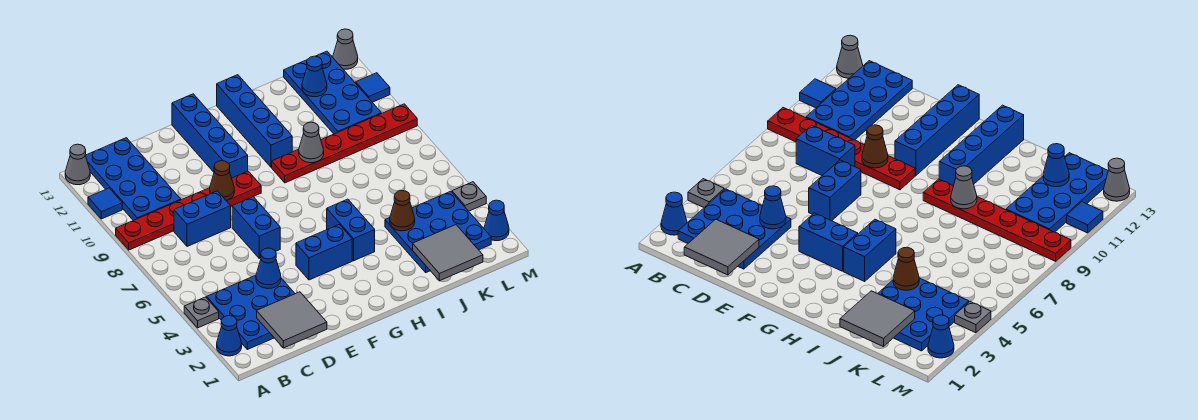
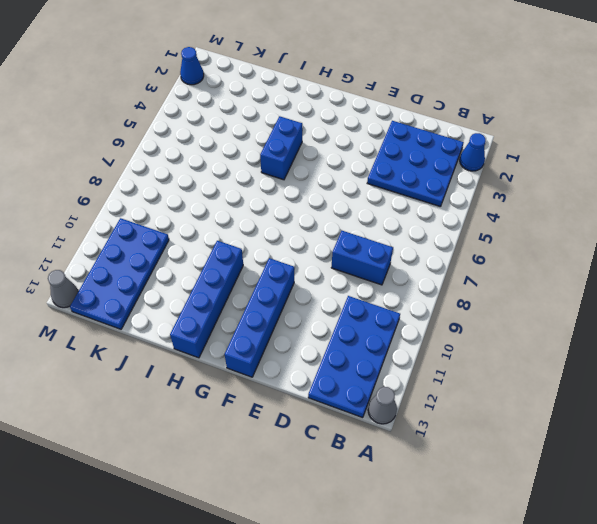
none -> grey 1x1 plate [184,297,219,328]
none -> red 1x6 plate [116,171,261,250]
none -> blue 1x1 tile [88,188,122,219]

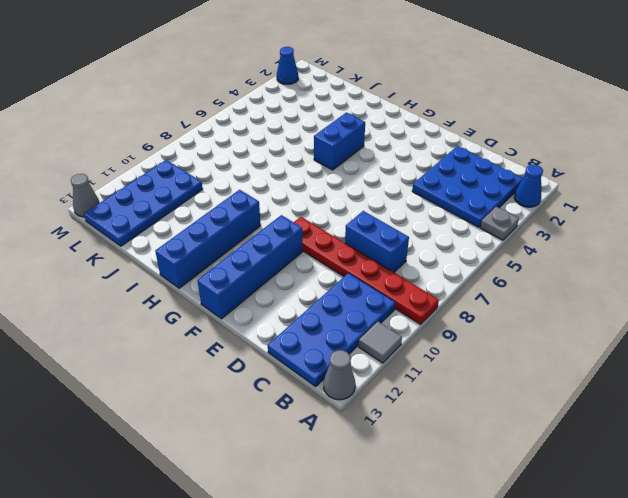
grey 1x1 tile [359,322,402,363] -> blue 1x1 tile [88,188,122,219]
none -> blue 1x2 brick [232,197,280,258]
none -> blue 1x2 brick [296,224,352,280]
none -> red 1x6 plate [272,104,417,183]

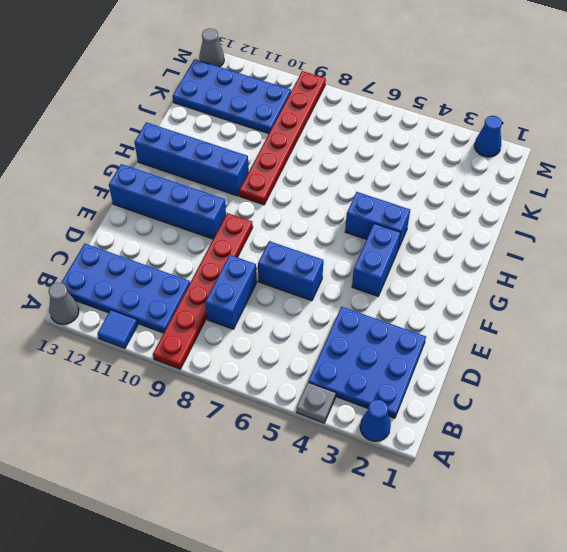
none -> blue 3x3 plate [385,191,491,272]
none -> grey 1x1 plate [452,182,486,211]
none -> blue 1x1 tile [356,73,390,102]

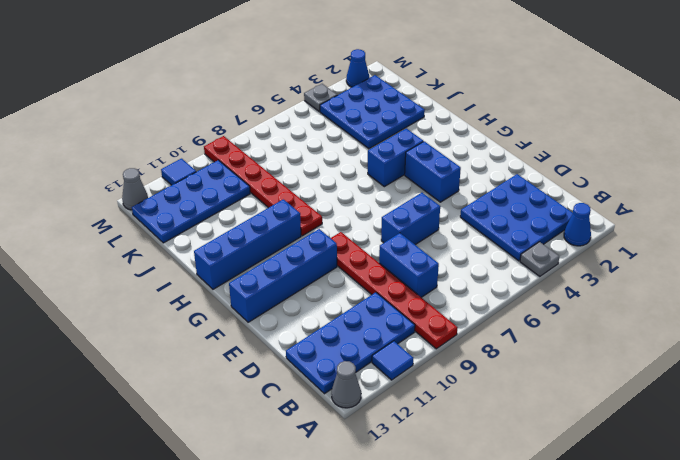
none -> grey 2x2 tile [257,292,327,348]
none -> blue 1x1 cone [256,248,281,289]
none -> brown 1x1 cone [210,161,234,200]

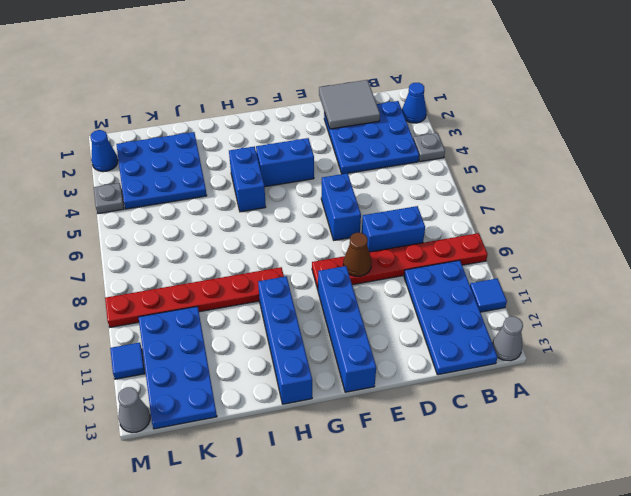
none -> blue 1x1 cone [256,248,281,289]
none -> grey 1x1 cone [299,122,324,163]
none -> grey 2x2 tile [413,225,483,281]

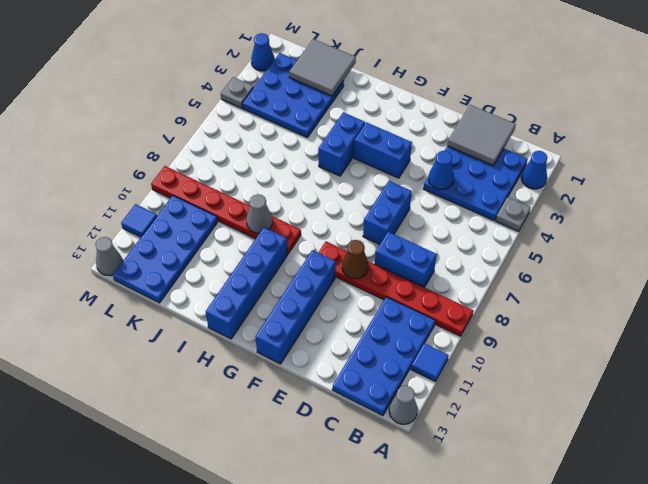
none -> brown 1x1 cone [390,191,415,231]
none -> blue 1x1 cone [302,56,327,97]

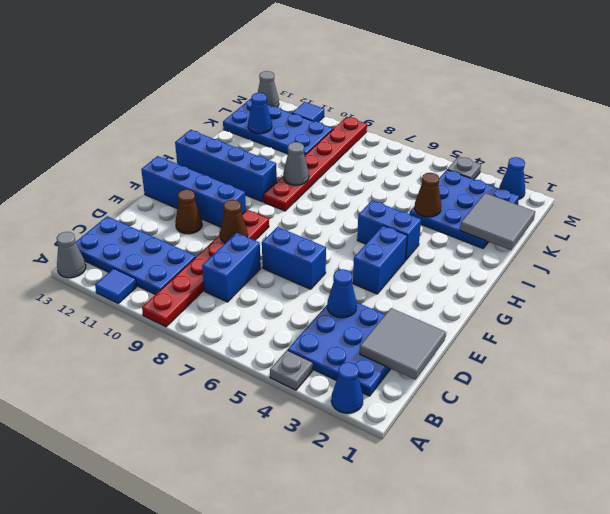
brown 1x1 cone [175,189,202,234] -> none

